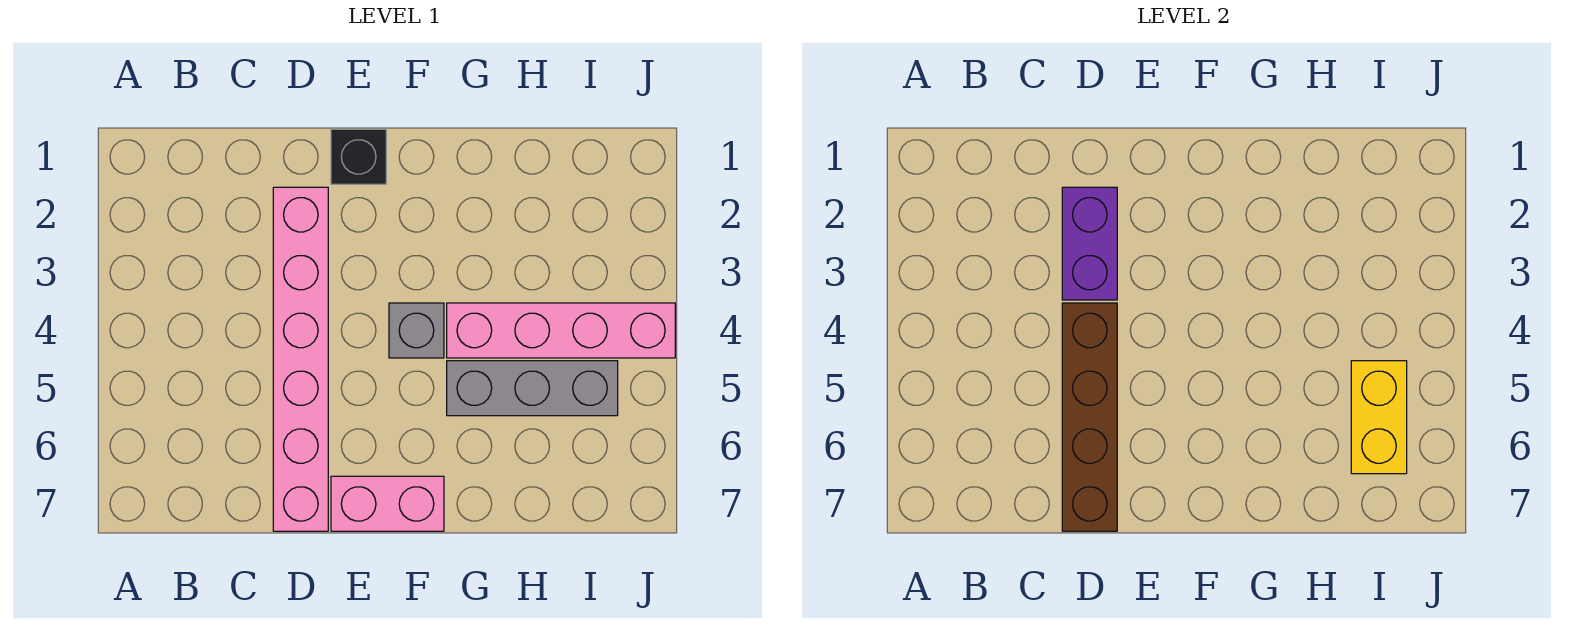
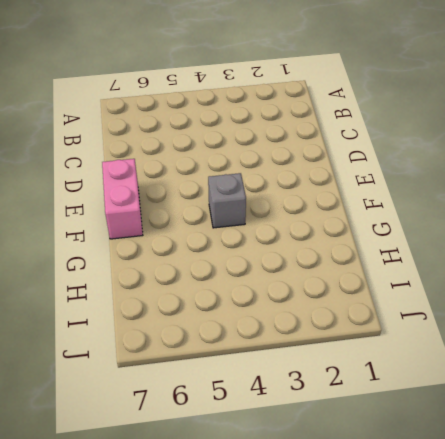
none -> pink 1x6 brick [273,187,328,531]
none -> black 1x1 brick [331,129,386,184]

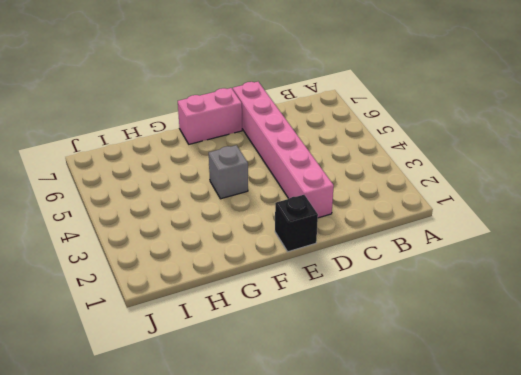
none -> pink 1x4 brick [447,303,675,358]
none -> grey 1x3 brick [447,361,618,416]

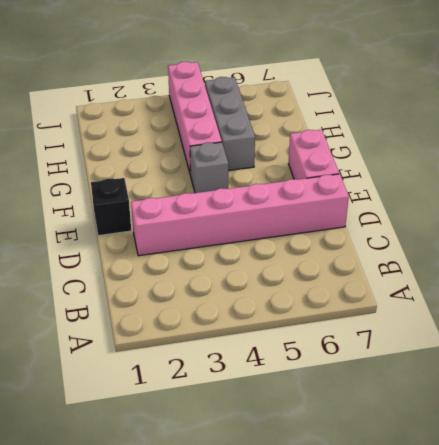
none -> purple 1x2 brick [1062,187,1117,300]
none -> brown 1x4 brick [1062,303,1117,531]

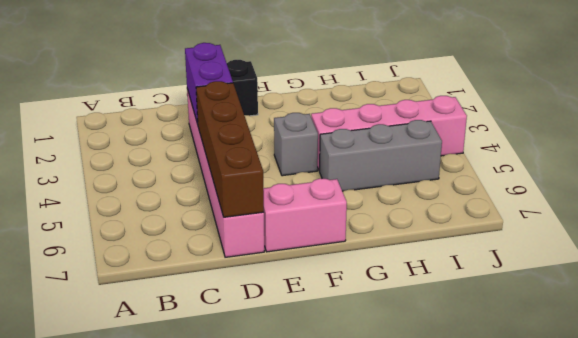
none -> yellow 1x2 brick [1351,361,1407,474]

